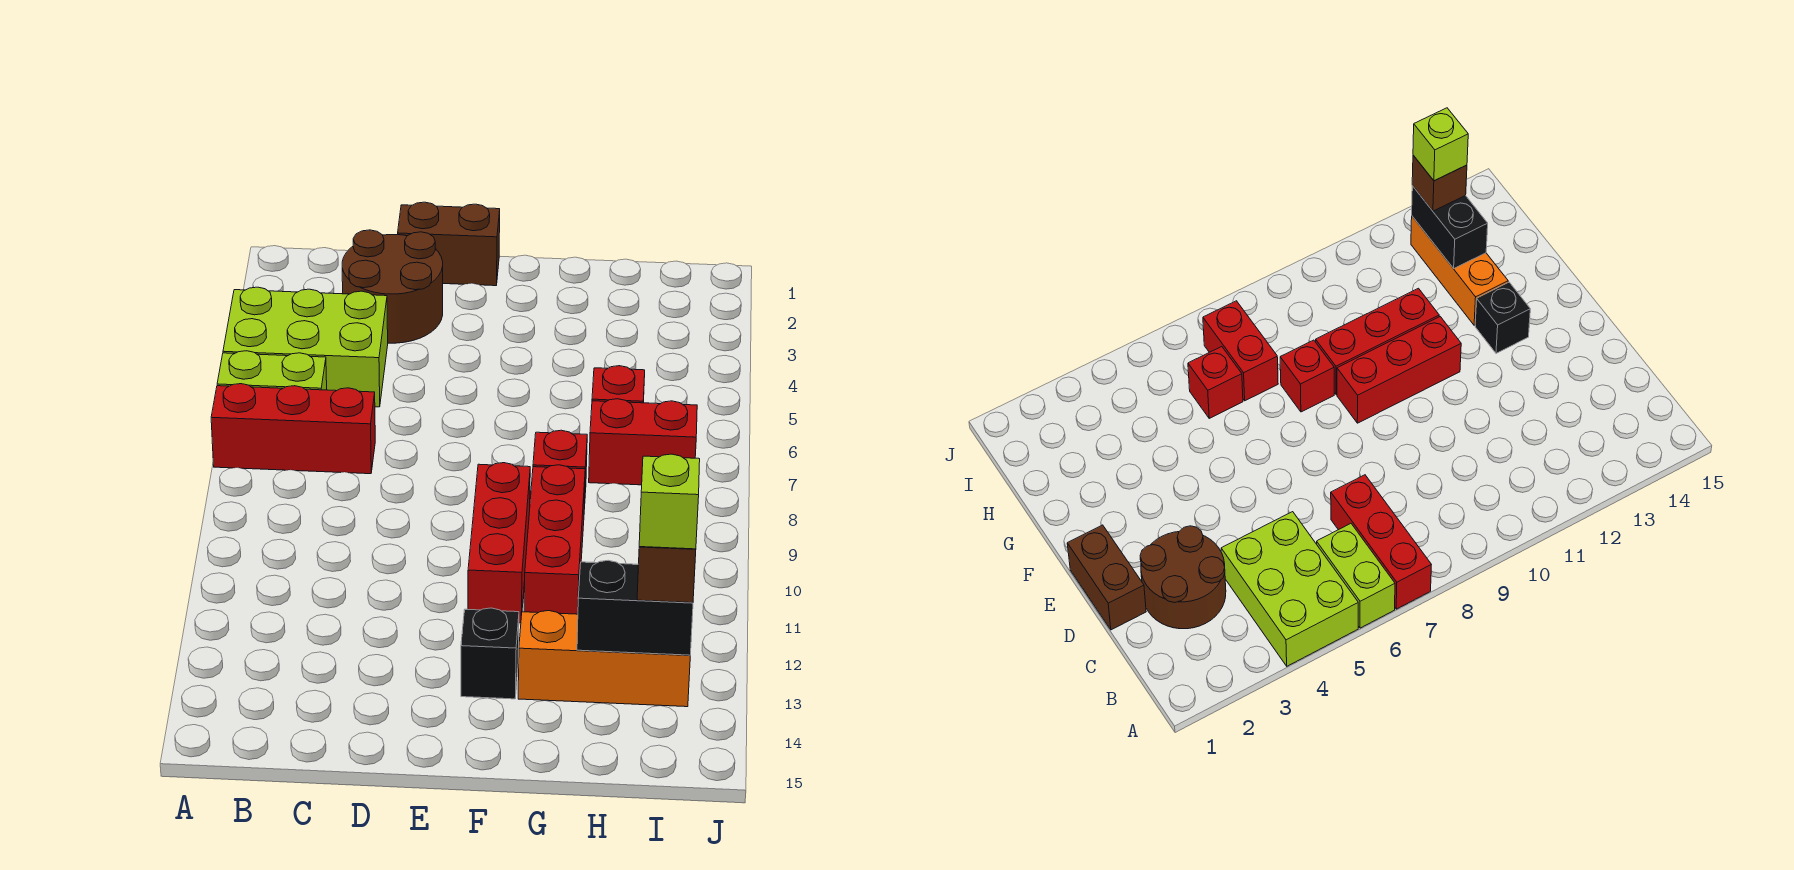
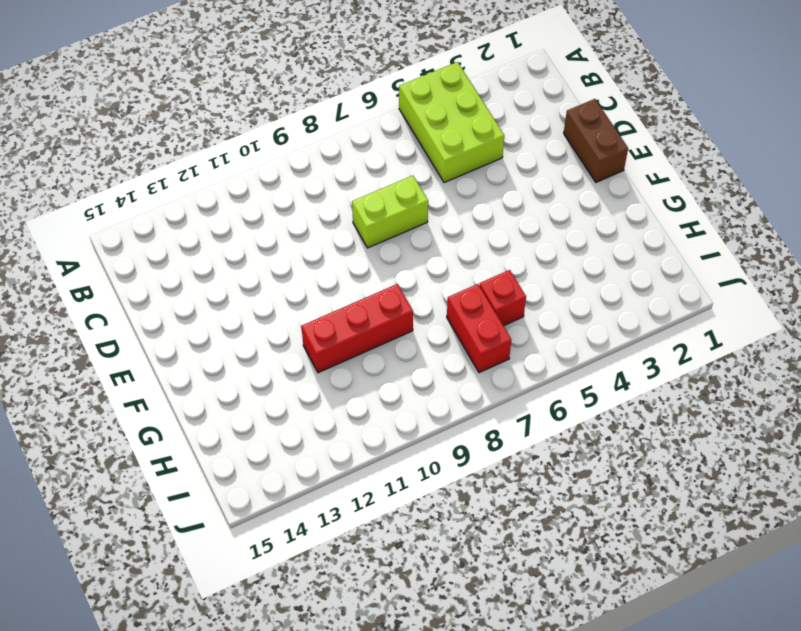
lime 1x2 brick [352,176,428,248] -> lime 1x2 brick turned to [217,351,327,390]
none -> red 1x3 brick [211,384,375,474]
none -> brown 2x2 round brick [342,230,443,343]
none -> red 1x3 brick [468,463,530,623]

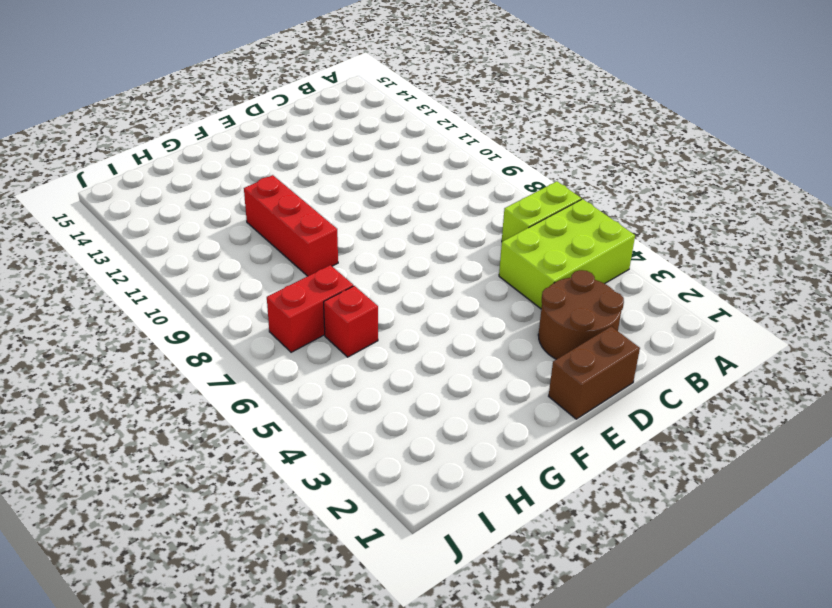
none -> red 1x3 brick [211,384,375,474]
none -> red 1x3 brick [468,463,530,623]
none -> black 1x1 brick [461,608,519,699]

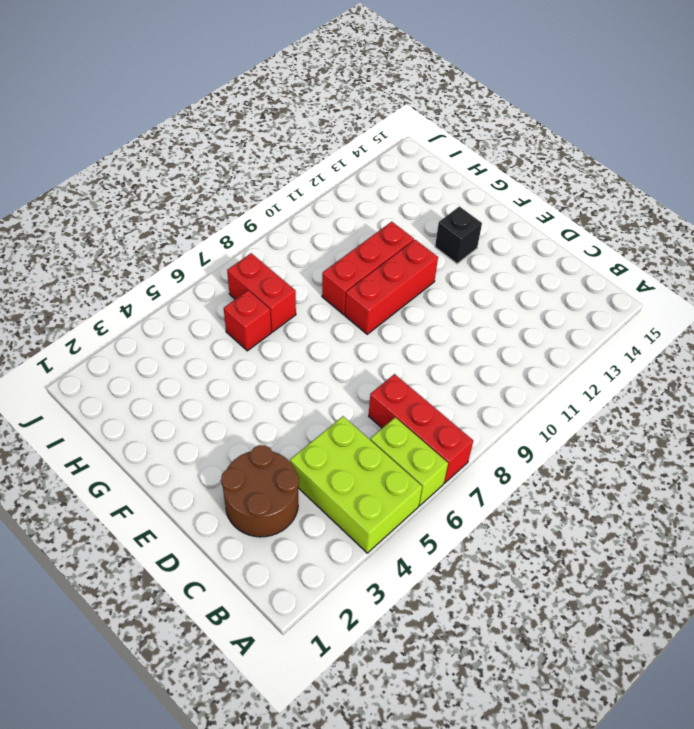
none -> brown 1x2 brick [398,202,500,286]
none -> red 1x1 brick [533,430,587,509]
none -> orange 1x3 brick [518,611,690,707]

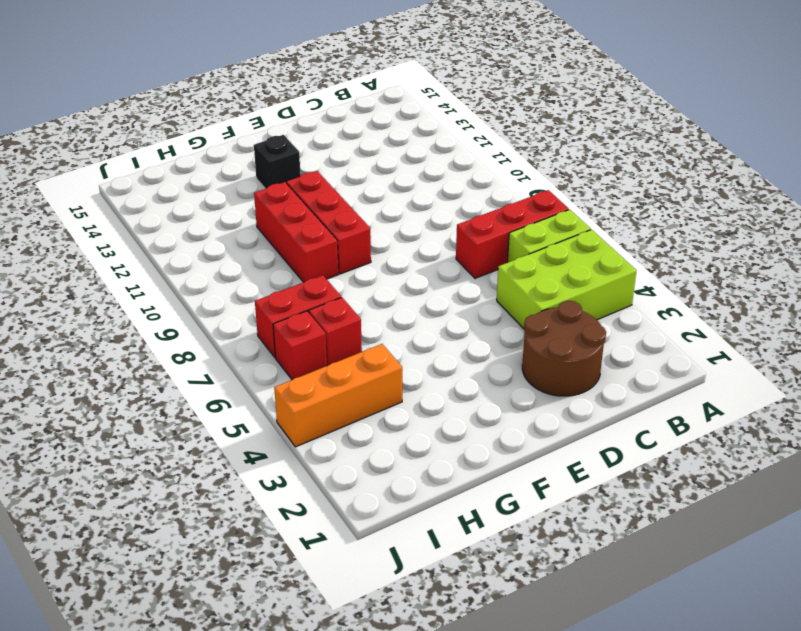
orange 1x3 brick [274,344,402,447] -> orange 1x3 brick moved to [518,611,690,707]
red 1x1 brick [273,311,327,380] -> red 1x1 brick moved to [533,430,587,509]
none -> brown 1x2 brick [398,202,500,286]
none -> black 1x2 brick [577,560,693,655]
none -> brown 1x1 brick [637,547,696,603]

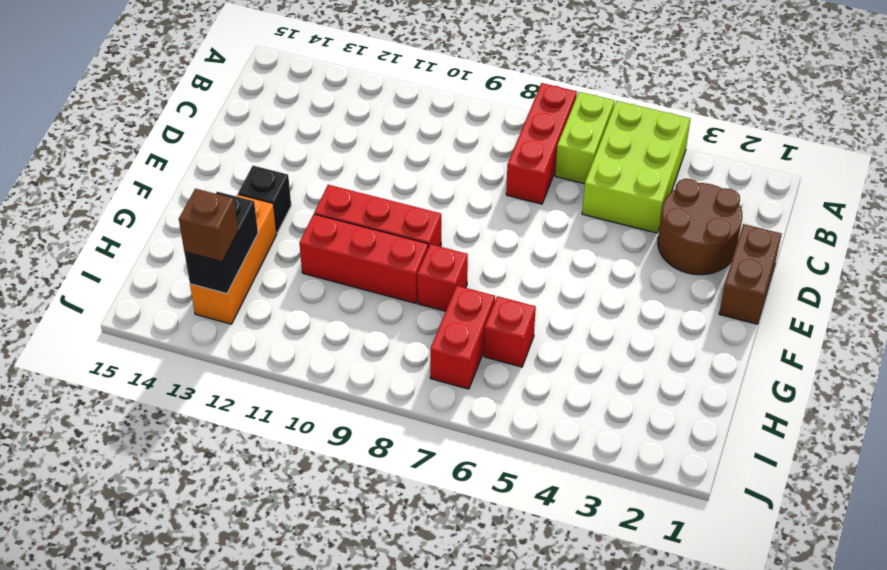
none -> lime 1x1 brick [639,454,700,549]

